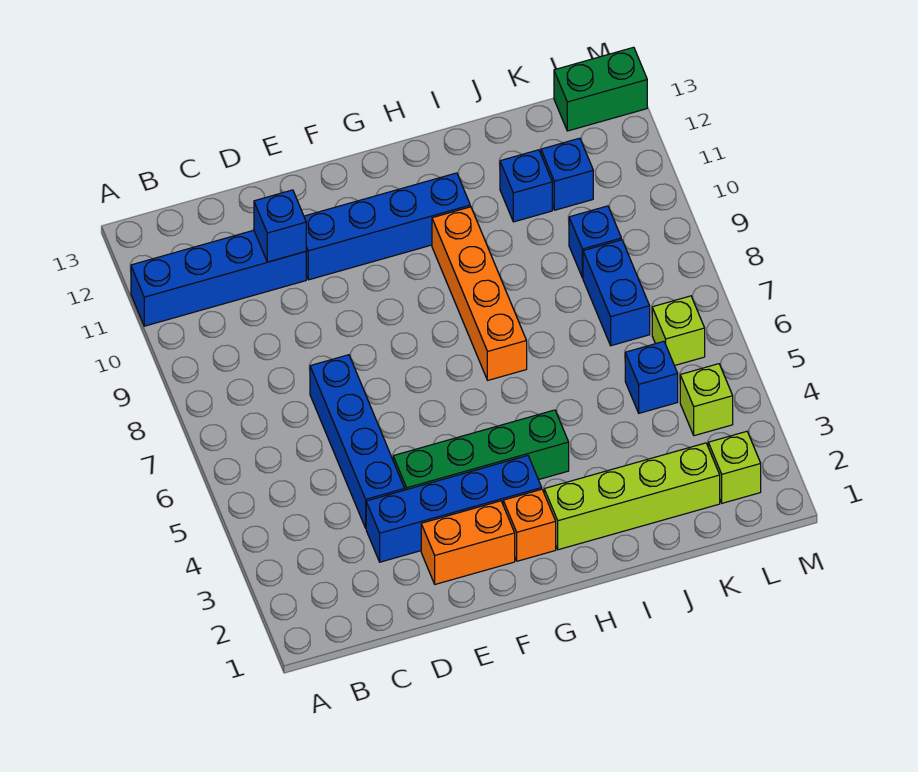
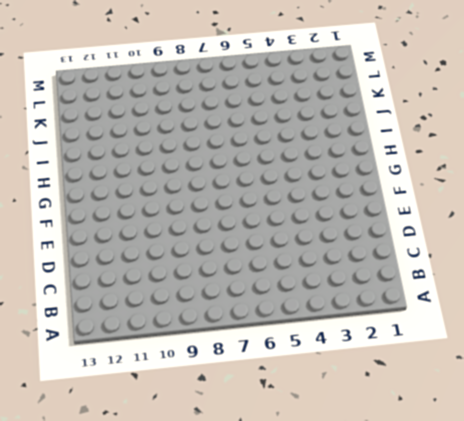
none -> blue 1x4 brick [131,230,306,326]
none -> blue 1x4 brick [366,456,542,562]
none -> blue 1x4 brick [310,355,405,528]

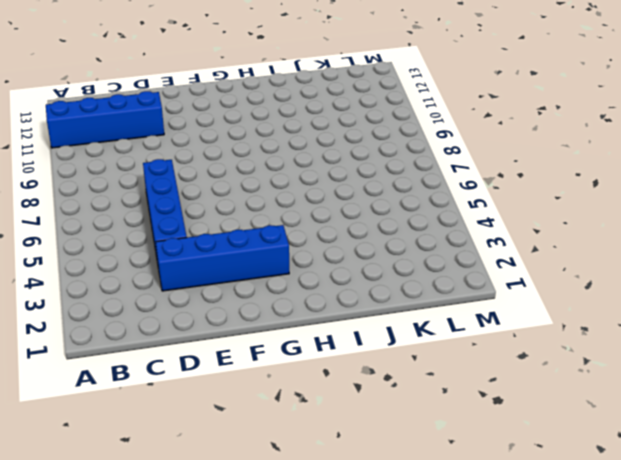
none -> orange 1x2 brick [421,501,515,584]
none -> green 1x4 brick [393,410,569,490]
none -> blue 1x4 brick [304,173,470,280]

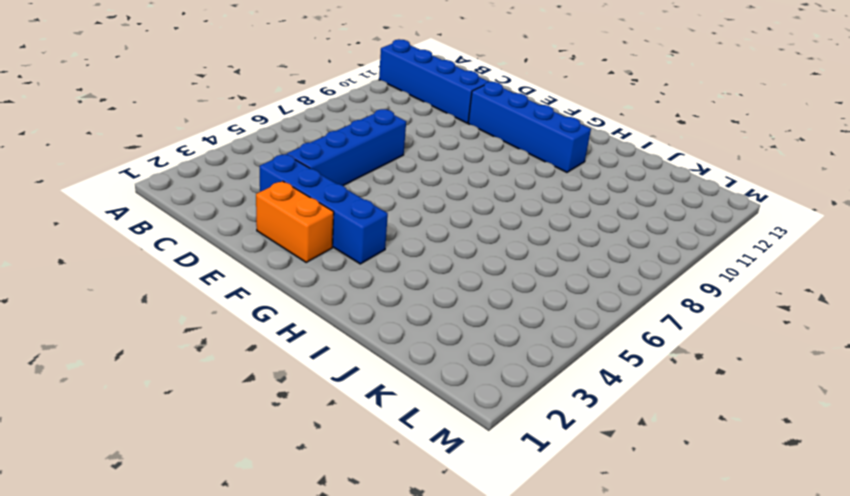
none -> green 1x4 brick [393,410,569,490]
none -> orange 1x1 brick [503,489,556,561]
none -> lime 1x4 brick [544,443,720,550]

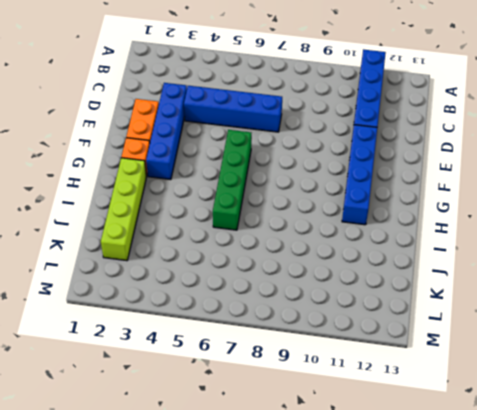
green 1x4 brick [213,130,251,230] -> green 1x4 brick moved to [393,410,569,490]
none -> orange 1x4 brick [432,207,527,380]
none -> blue 1x1 brick [500,150,552,222]
none -> blue 1x1 brick [625,341,678,413]

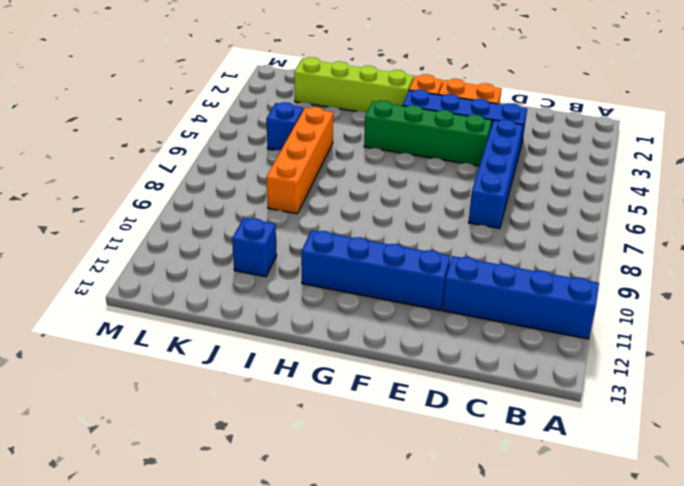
orange 1x4 brick [266,107,333,214] -> orange 1x4 brick moved to [432,207,527,380]
none -> blue 1x2 brick [583,240,650,346]
none -> blue 1x1 brick [569,206,621,278]
none -> blue 1x1 brick [541,138,593,210]

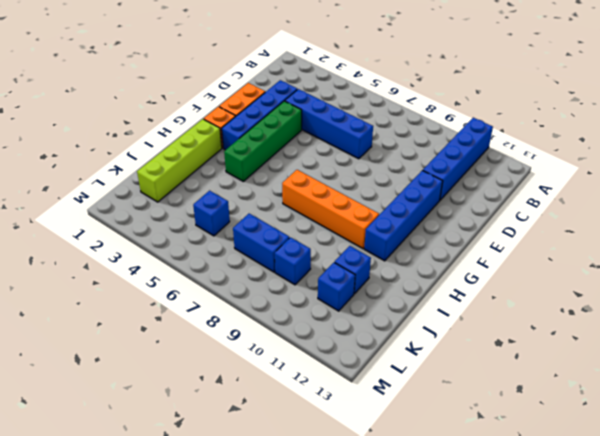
none -> lime 1x1 brick [708,431,761,503]
none -> lime 1x1 brick [680,364,733,436]
none -> lime 1x1 brick [652,296,705,366]

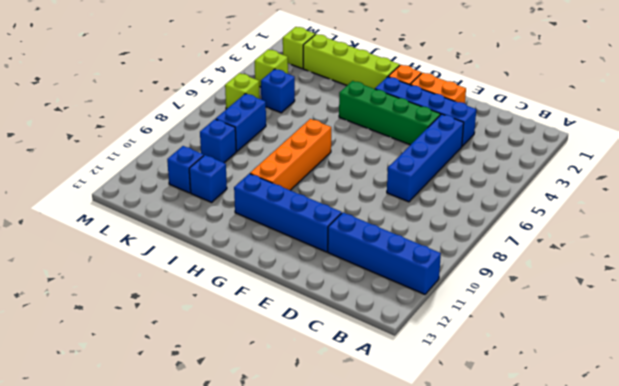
none -> green 1x2 brick [554,47,647,131]
none -> blue 1x1 brick [254,190,306,262]

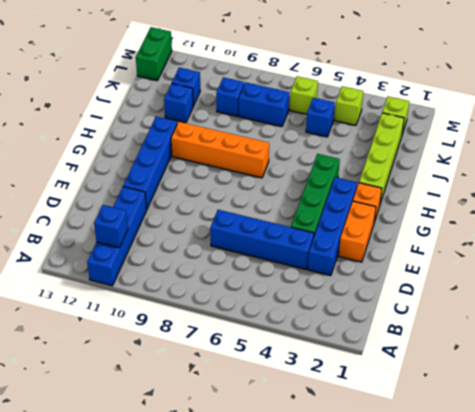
blue 1x1 brick [94,205,128,248] -> blue 1x1 brick moved to [254,190,306,262]

